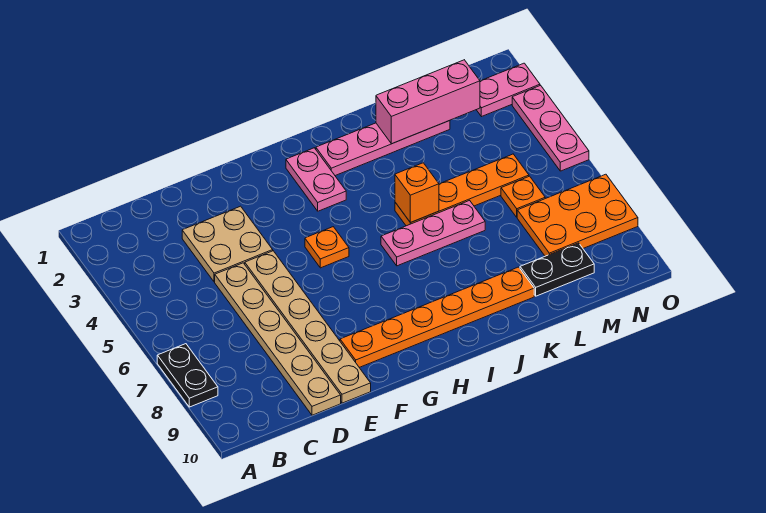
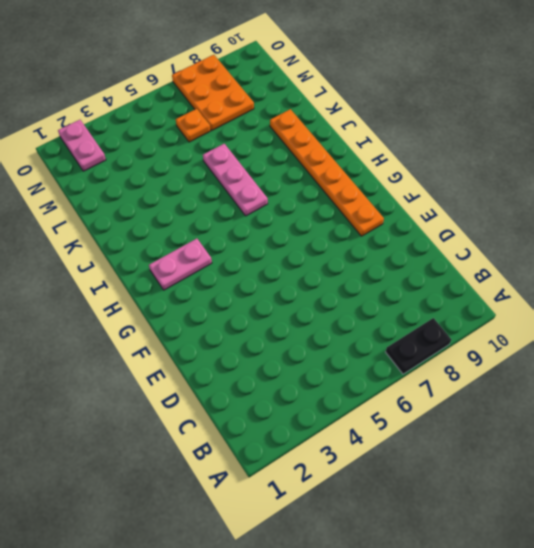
none -> tan 2x2 plate [182,206,273,282]
none -> tan 1x6 plate [215,263,341,415]
none -> tan 1x6 plate [245,251,371,403]

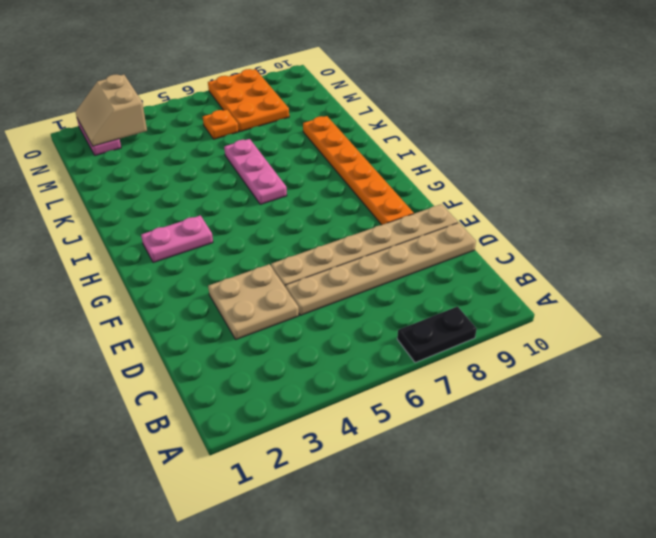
tan 2x2 slope [76,75,147,146] -> none
none -> orange 1x1 plate [305,227,349,268]
none -> pink 1x4 plate [316,121,450,176]
none -> orange 1x4 plate [395,154,529,226]

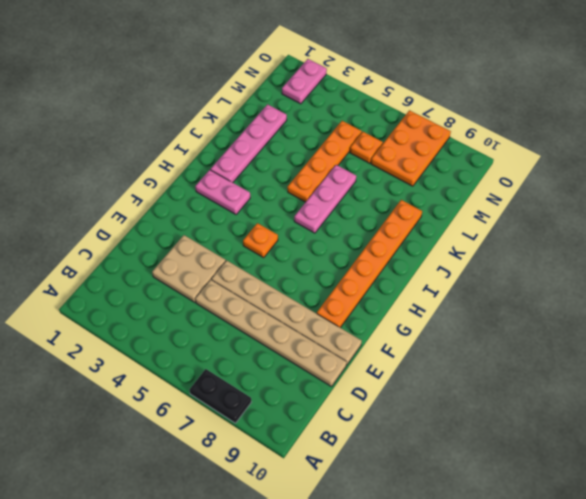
none -> black 1x2 plate [520,243,594,296]
none -> pink 1x3 plate [512,85,589,171]
none -> orange 1x1 brick [395,163,439,223]

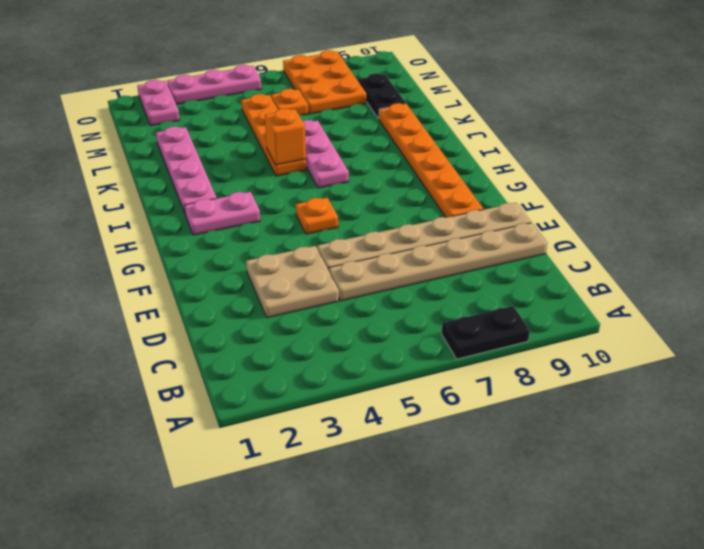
none -> pink 1x3 brick [376,60,480,144]

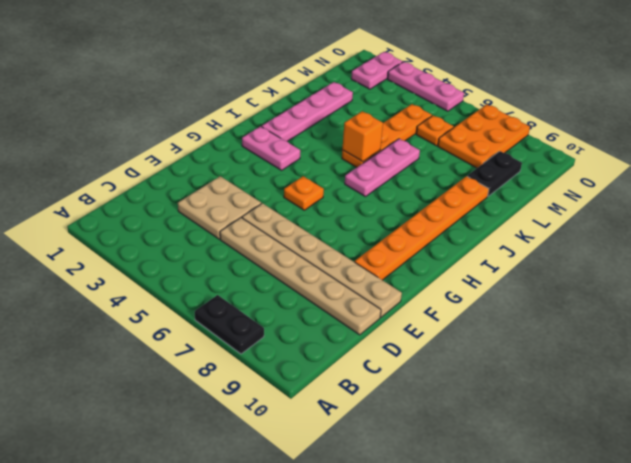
none -> pink 1x3 brick [376,60,480,144]

